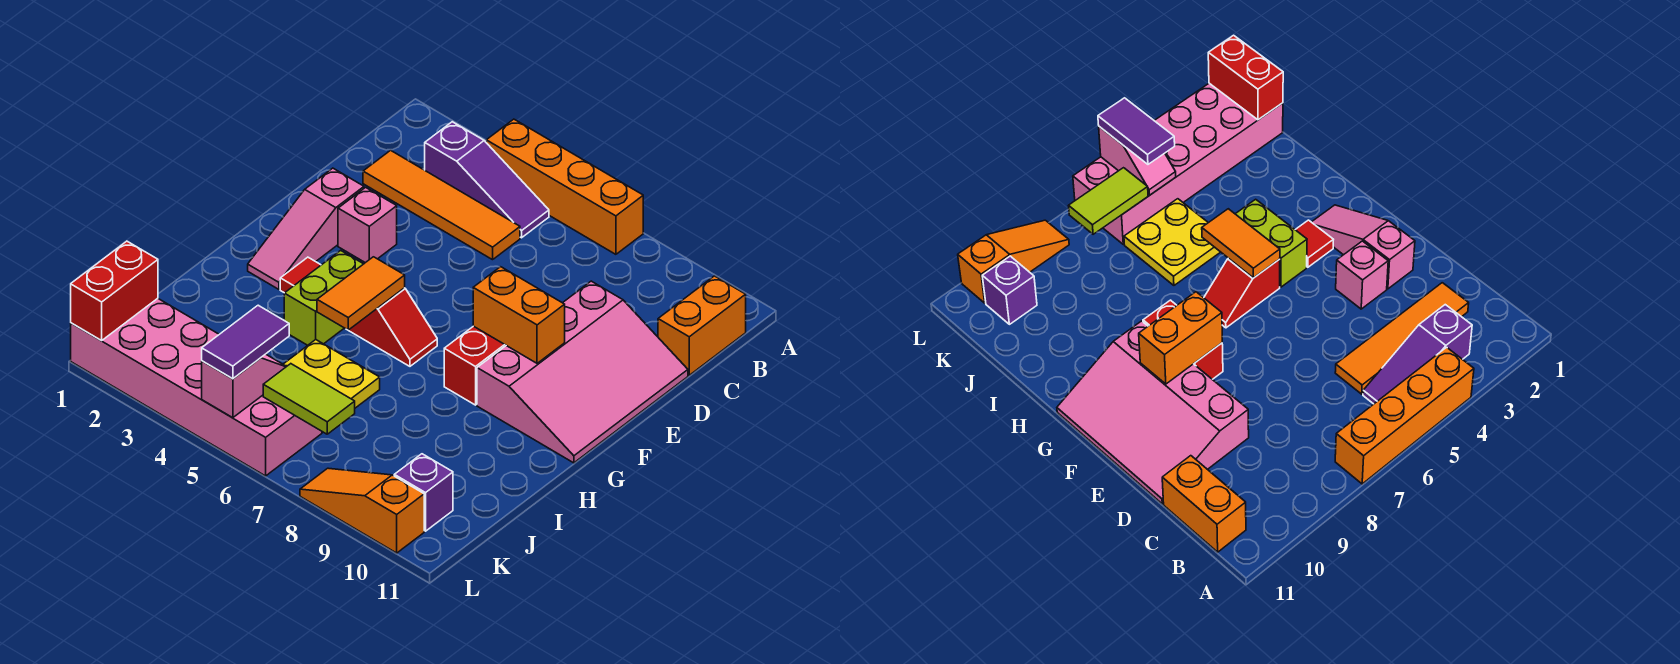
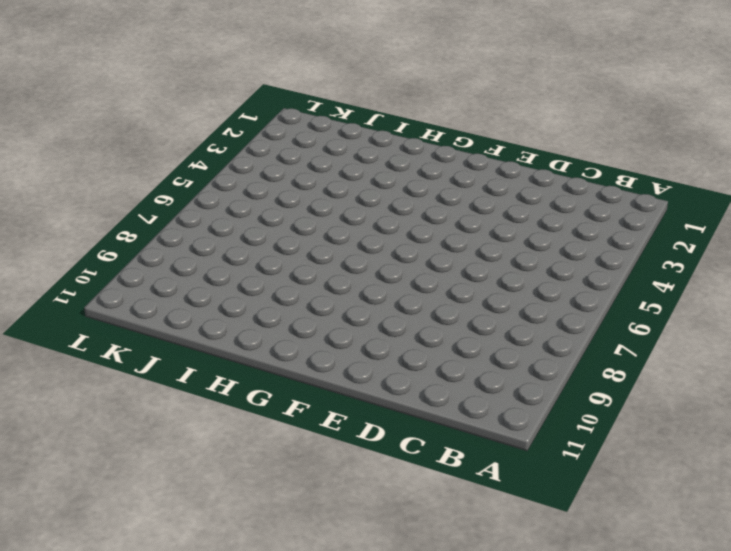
none -> orange 1x4 brick [486,119,643,254]
none -> purple 1x3 slope [425,122,549,238]
none -> orange 1x2 brick [658,276,746,375]

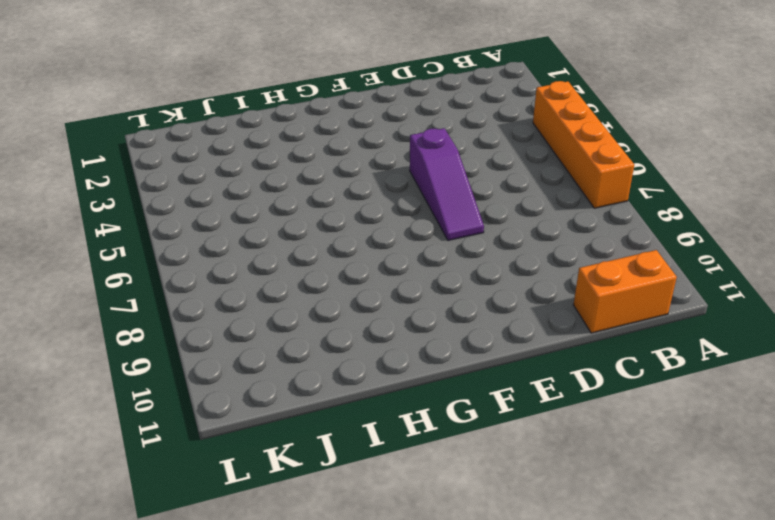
purple 1x3 slope [410,128,484,240] -> purple 1x3 slope moved to [425,122,549,238]
none -> orange 1x4 tile [363,150,520,260]
none -> pink 3x4 slope [477,281,688,463]
none -> pink 1x3 slope [248,168,364,289]

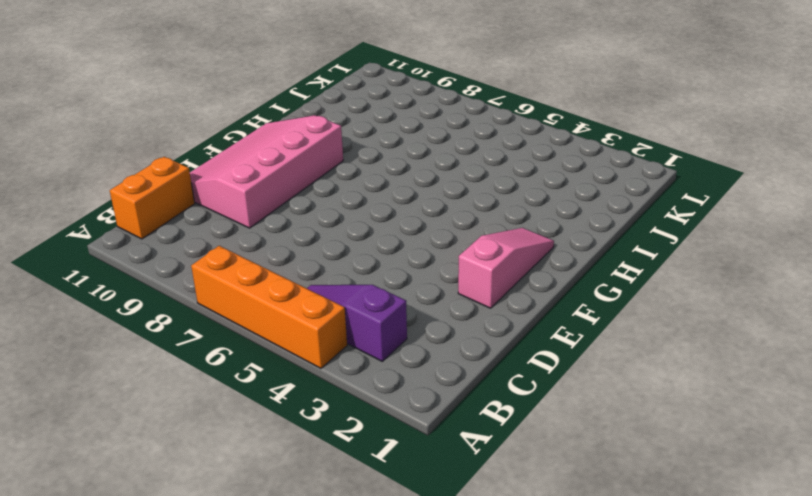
none -> orange 1x4 tile [363,150,520,260]
none -> pink 1x1 brick [338,187,397,263]
none -> red 1x2 brick [444,326,506,405]

